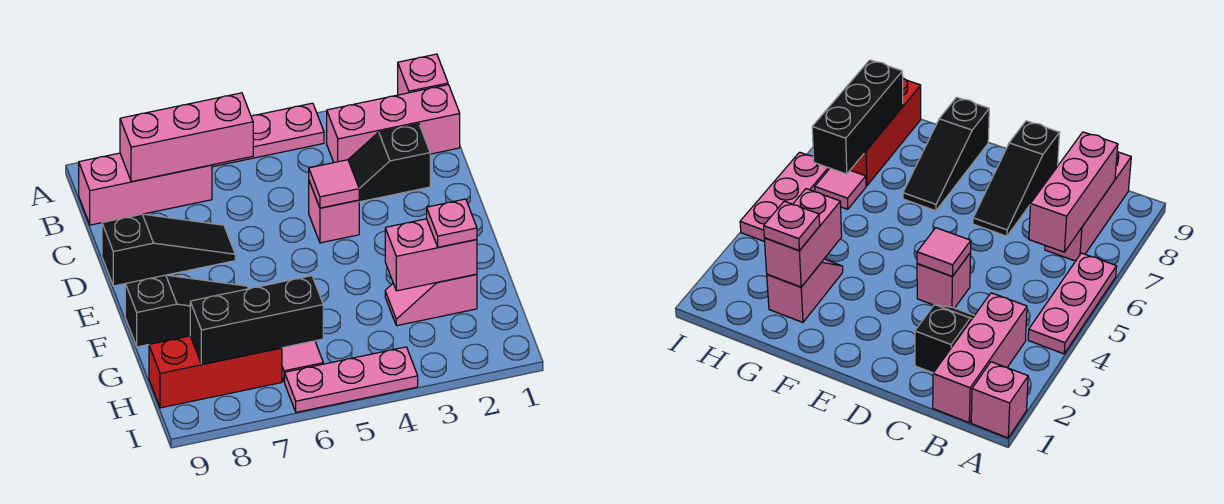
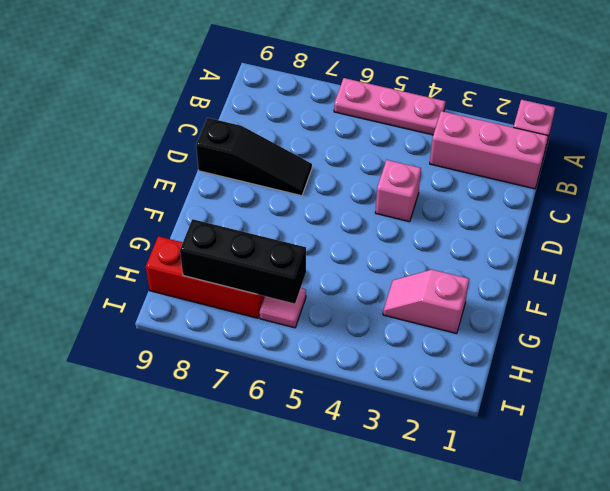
none -> pink 1x3 brick [79,153,212,225]
none -> black 1x2 slope [348,124,430,202]
none -> black 1x3 slope [125,275,248,347]

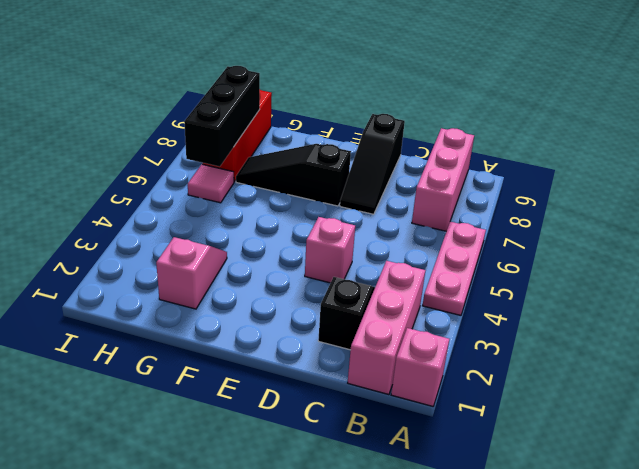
black 1x3 slope [236,144,351,206] -> black 1x3 slope turned to [125,275,248,347]
none -> pink 1x3 plate [285,347,418,412]
none -> pink 1x3 brick [120,93,253,182]
none -> pink 1x1 tile [309,160,359,208]

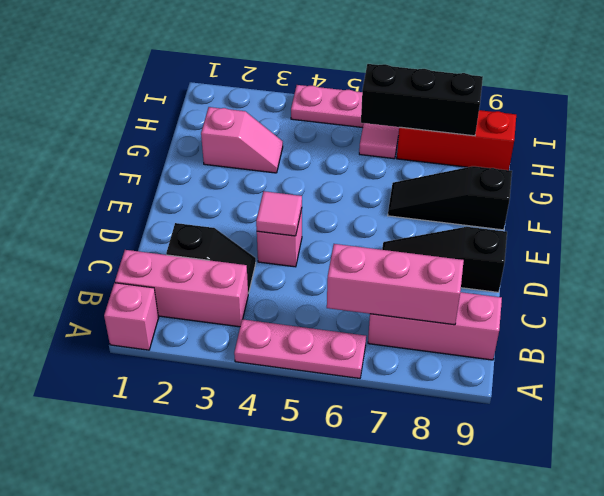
none -> pink 1x2 brick [385,219,477,291]
none -> pink 1x1 plate [427,199,477,247]

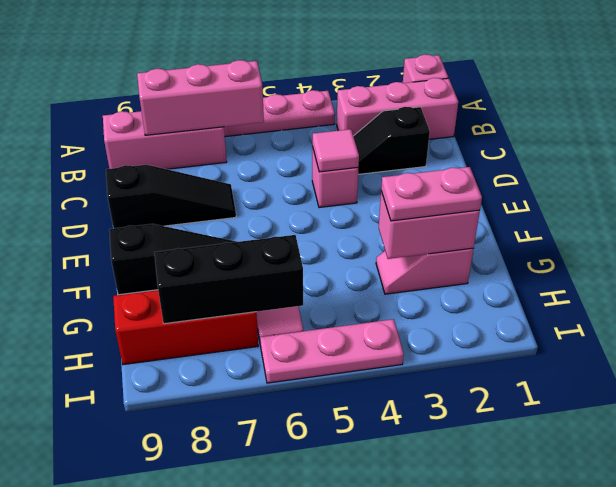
pink 1x2 plate [381,167,482,221] -> pink 1x1 plate [427,199,477,247]

